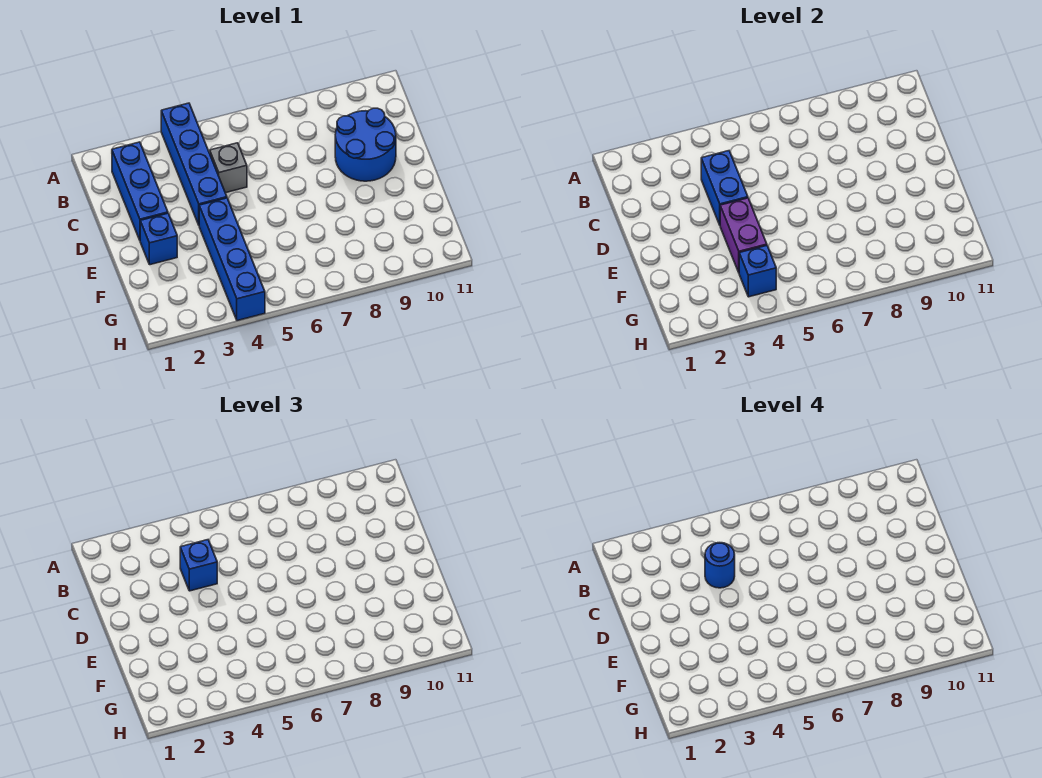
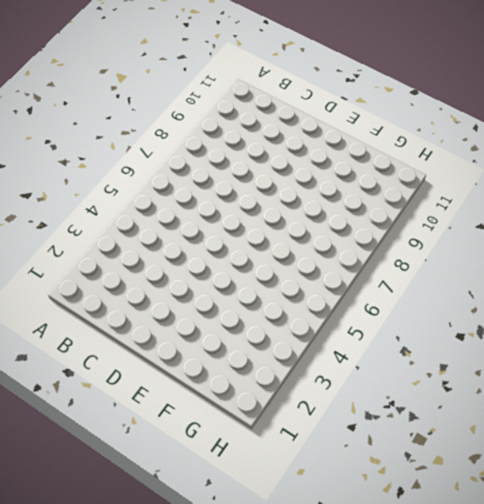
none -> blue 1x4 brick [161,103,227,225]
none -> blue 1x3 brick [112,142,168,240]

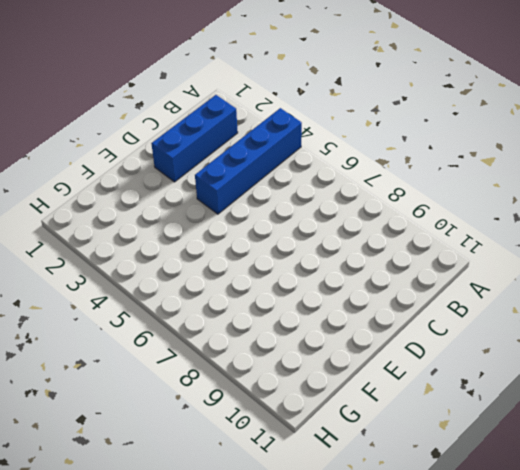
none -> grey 1x1 brick [210,143,247,193]
none -> blue 2x2 round brick [335,108,396,181]

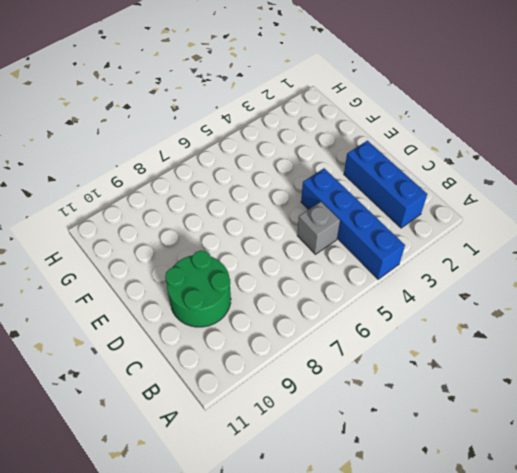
green 2x2 round brick [165,251,231,327] -> blue 2x2 round brick [335,108,396,181]
none -> blue 1x1 brick [140,213,177,265]
none -> blue 1x4 brick [199,198,265,321]

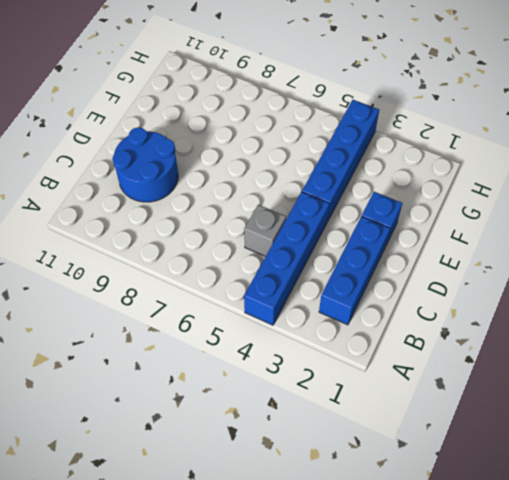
none -> blue 1x2 brick [701,151,748,225]
none -> purple 1x2 brick [720,198,767,272]

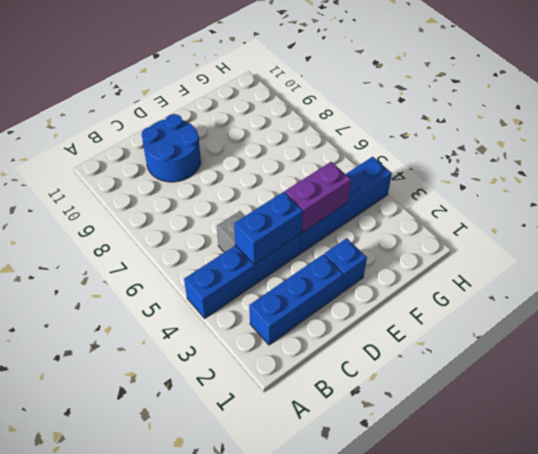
none -> blue 1x1 brick [739,246,776,297]
none -> blue 1x1 brick [180,540,217,591]

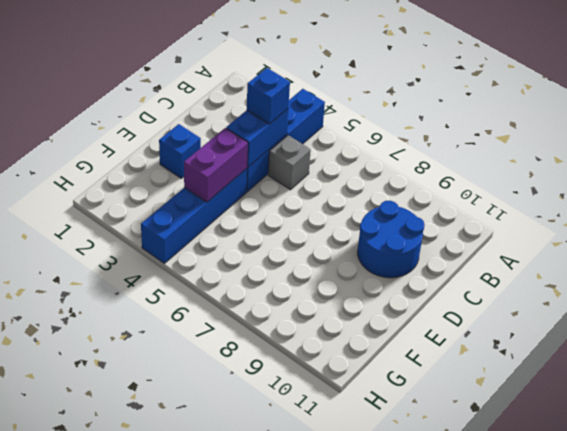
none -> blue 1x3 brick [112,142,168,240]
none -> blue 1x1 brick [739,246,776,297]

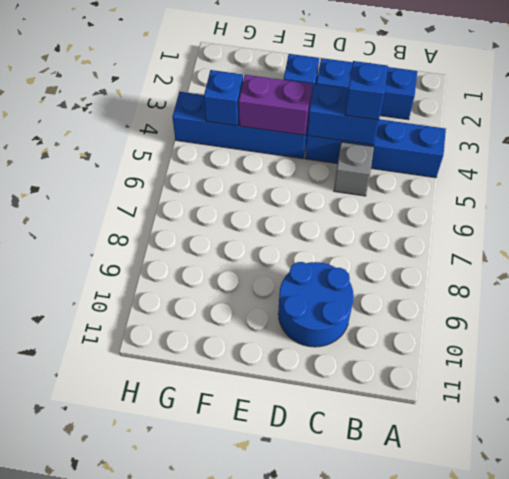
none -> blue 1x1 round brick [705,543,735,588]

